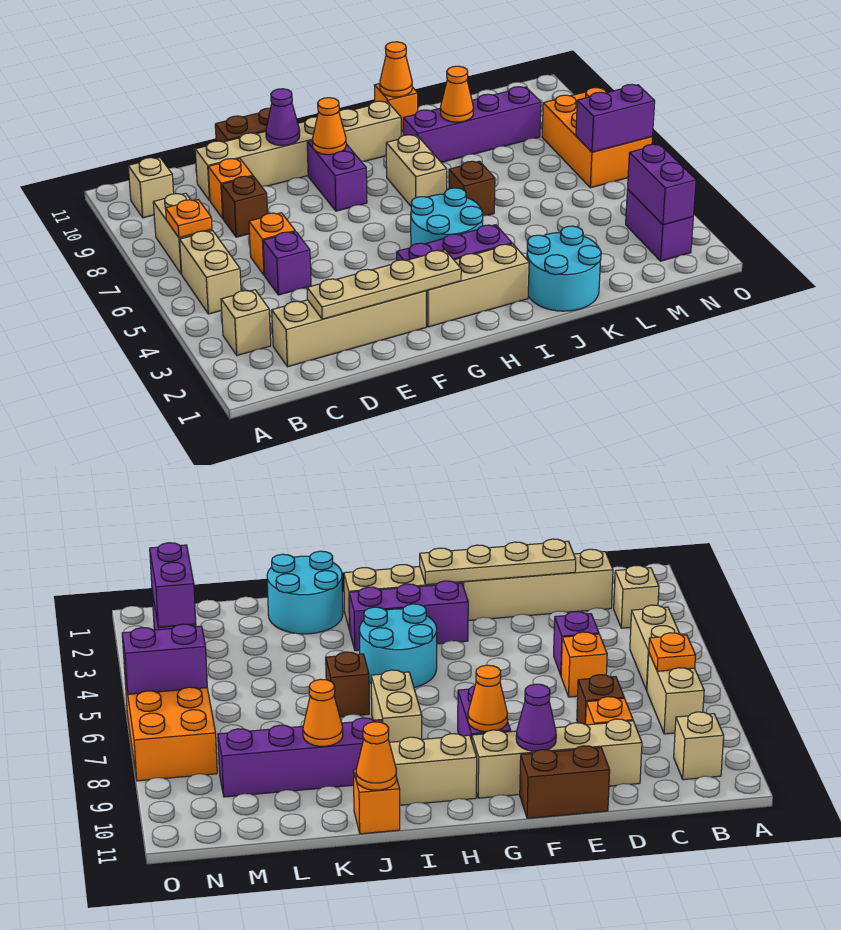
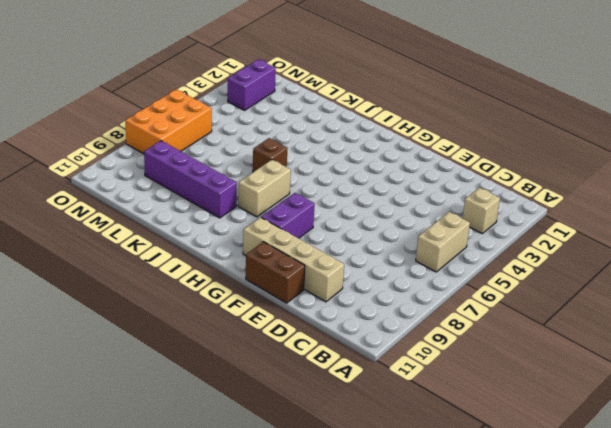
none -> tan 1x2 brick [153,193,212,274]
none -> tan 1x1 brick [128,158,174,218]
none -> tan 1x4 brick [272,291,426,367]
none -> purple 1x1 brick [263,232,311,295]

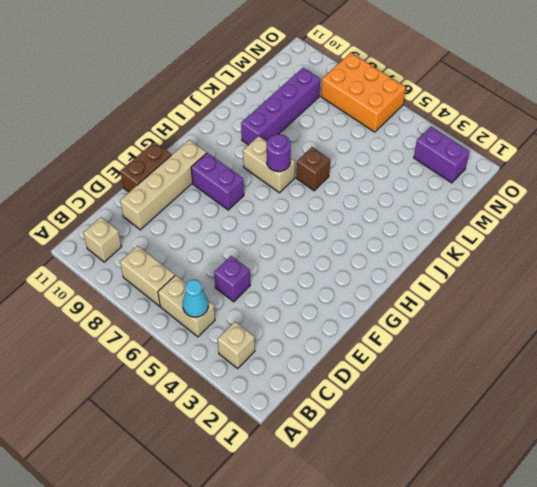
cyan 1x1 cone [182,280,208,317] -> none
purple 1x1 round brick [267,134,291,172] -> none
none -> tan 1x4 brick [272,291,426,367]
none -> orange 1x1 brick [249,213,295,275]
none -> brown 1x1 brick [222,176,268,237]
none -> orange 1x1 brick [208,159,253,218]

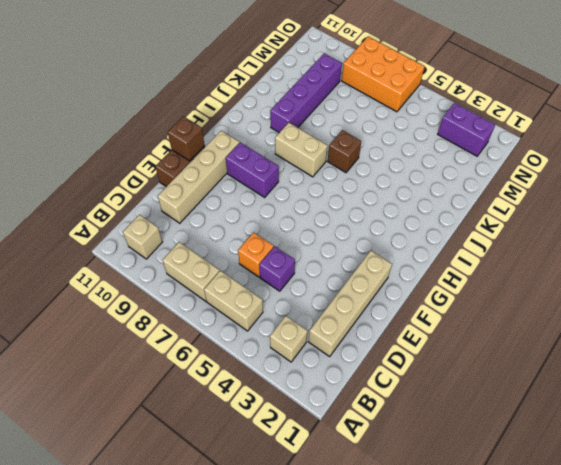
brown 1x1 brick [168,116,205,161] -> brown 1x1 brick moved to [222,176,268,237]
none -> orange 1x1 brick [208,159,253,218]
none -> tan 1x3 brick [426,244,529,327]
none -> purple 1x3 brick [397,225,512,260]
none -> cyan 2x2 round brick [411,188,483,246]

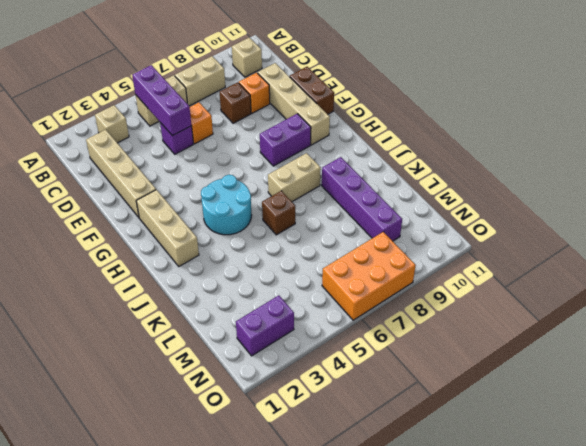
purple 1x3 brick [132,65,192,136] -> purple 1x3 brick moved to [397,225,512,260]
none -> tan 1x2 brick [339,101,401,161]
none -> cyan 2x2 round brick [527,226,601,311]
none -> orange 1x1 brick [374,84,418,132]
none -> orange 1x1 plate [165,200,212,238]

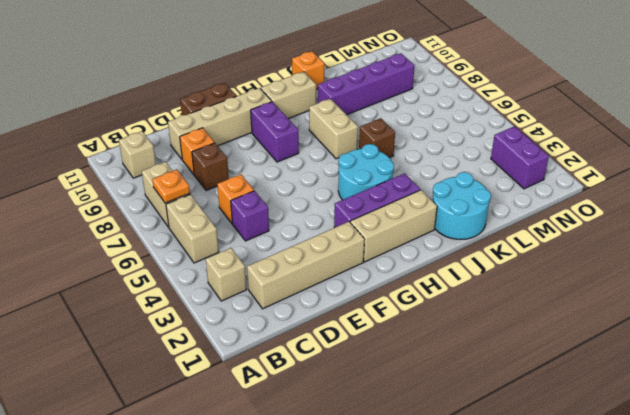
none -> orange 2x3 brick [542,88,652,188]
none -> tan 1x4 plate [307,250,461,319]
none -> purple 1x1 cone [266,89,300,145]
none -> orange 1x1 cone [312,98,346,155]

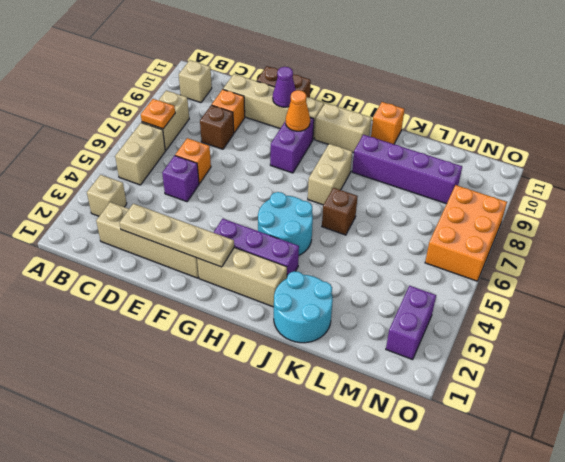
none -> orange 1x1 cone [380,42,412,97]
none -> orange 1x1 cone [440,66,473,122]
none -> purple 1x2 brick [628,144,696,225]
none -> purple 1x2 brick [576,84,655,152]

